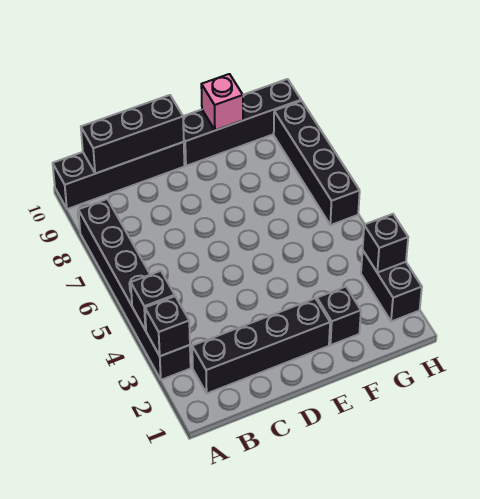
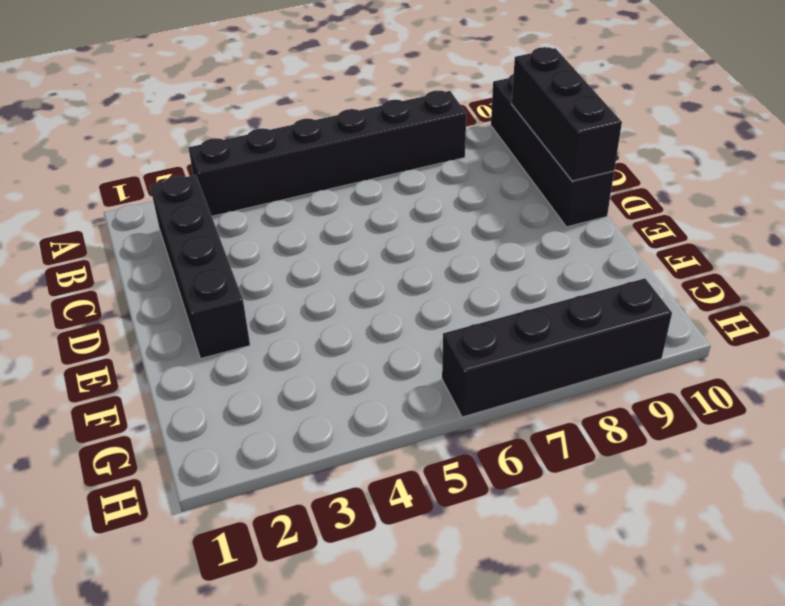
none -> black 1x4 brick [183,79,301,166]
none -> black 1x1 brick [317,287,361,345]
none -> black 1x2 brick [361,251,422,322]

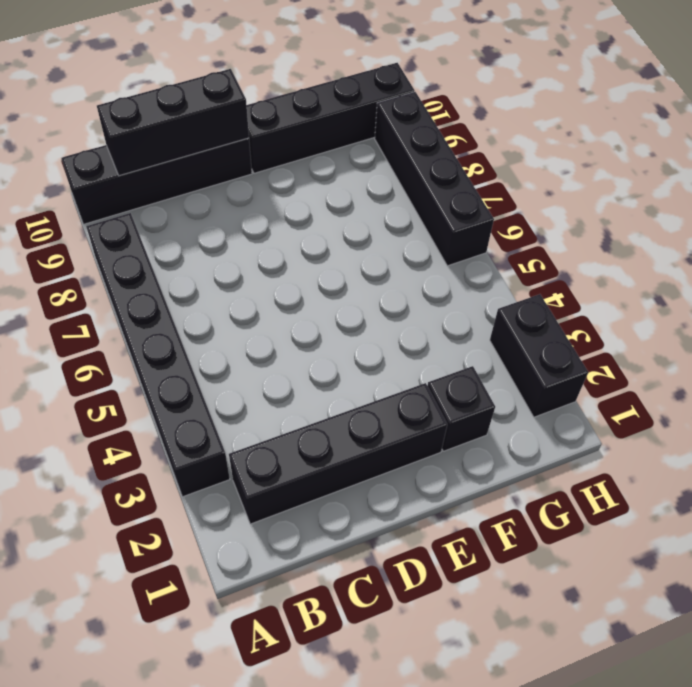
none -> black 1x1 brick [145,296,190,356]
none -> black 1x1 brick [131,271,175,331]
none -> pink 1x1 brick [201,74,243,130]

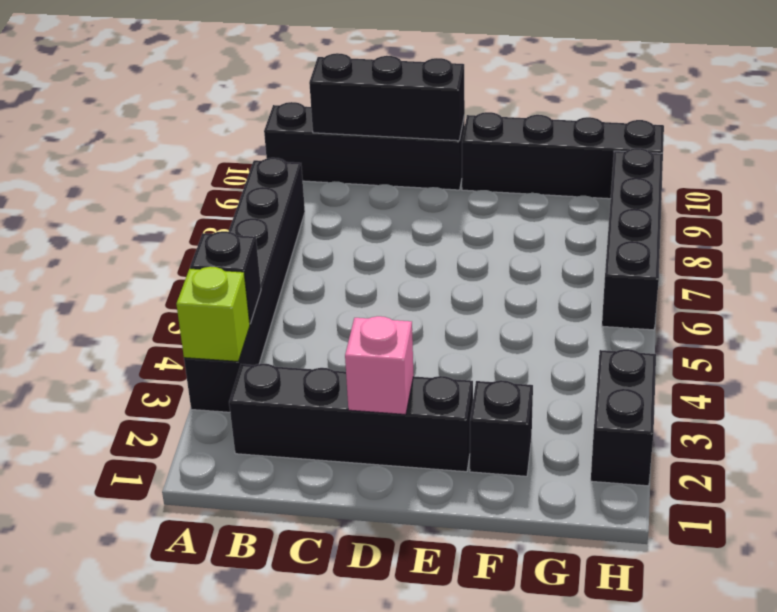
lime 1x1 brick [176,267,250,362] -> black 1x1 brick [145,296,190,356]
pink 1x1 brick [345,316,414,415] -> pink 1x1 brick moved to [201,74,243,130]
none -> black 1x1 brick [363,214,408,273]

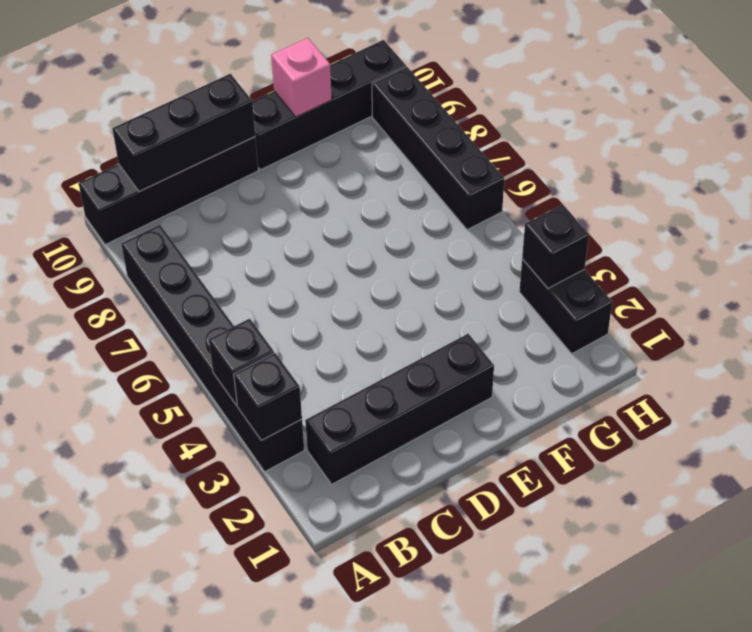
none -> black 1x1 brick [317,287,361,345]

